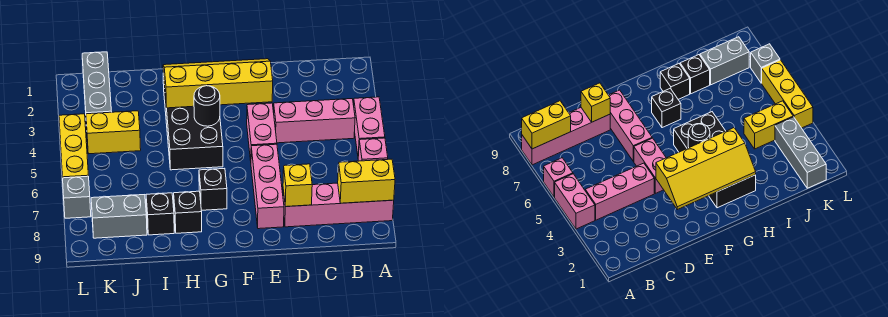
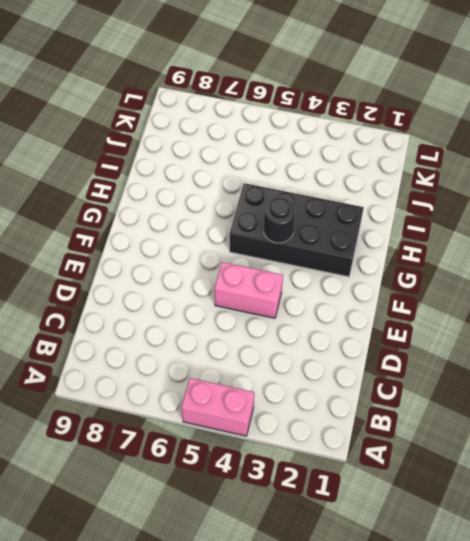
none -> pink 1x1 brick [358,138,388,161]
none -> pink 1x4 brick [283,183,394,227]
none -> pink 1x3 brick [274,99,355,143]

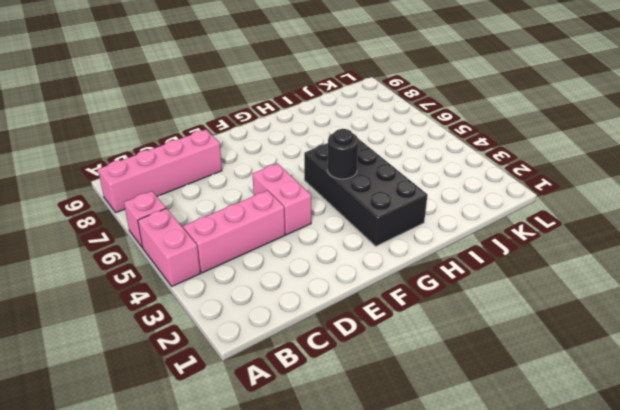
none -> pink 1x3 brick [251,144,284,229]
none -> black 1x1 brick [199,168,227,210]
none -> black 1x1 brick [174,191,202,233]

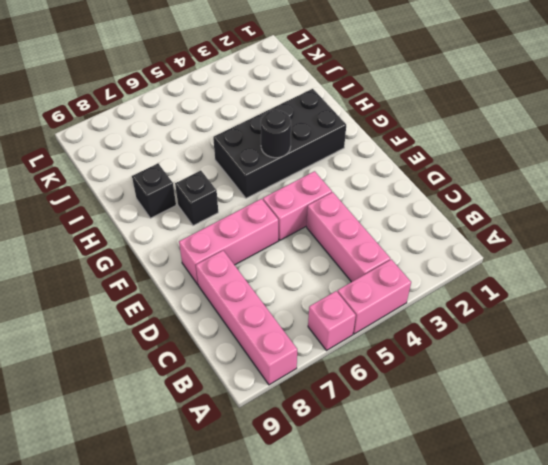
none -> black 1x1 brick [146,193,174,235]
none -> yellow 1x2 brick [86,111,141,154]
none -> grey 1x2 brick [91,195,147,238]

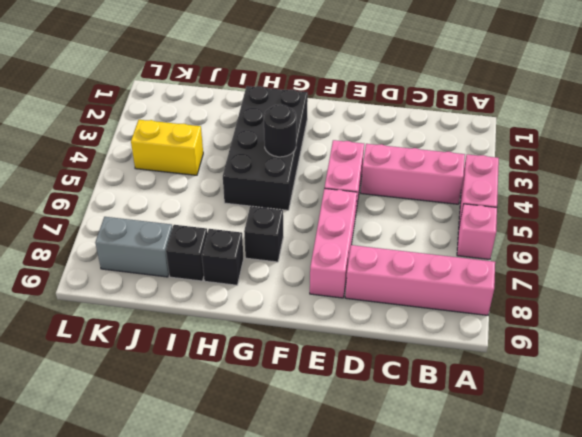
none -> grey 1x3 brick [82,52,111,126]
none -> yellow 1x3 brick [59,114,89,178]
none -> grey 1x1 brick [63,176,91,218]

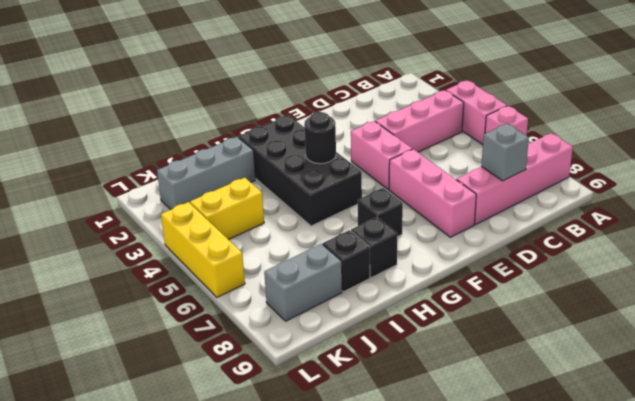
grey 1x1 brick [481,124,529,181] -> grey 1x1 brick moved to [63,176,91,218]
grey 1x3 brick [157,137,256,210] -> grey 1x3 brick turned to [82,52,111,126]
none -> yellow 1x2 brick [338,159,395,203]
none -> yellow 1x1 brick [283,164,312,207]
none -> yellow 2x4 slope [163,59,273,108]

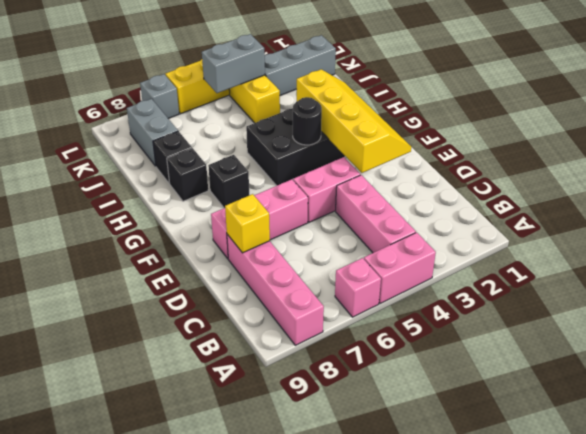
grey 1x2 brick [202,34,265,93] -> none
none -> yellow 1x2 brick [338,159,395,203]

